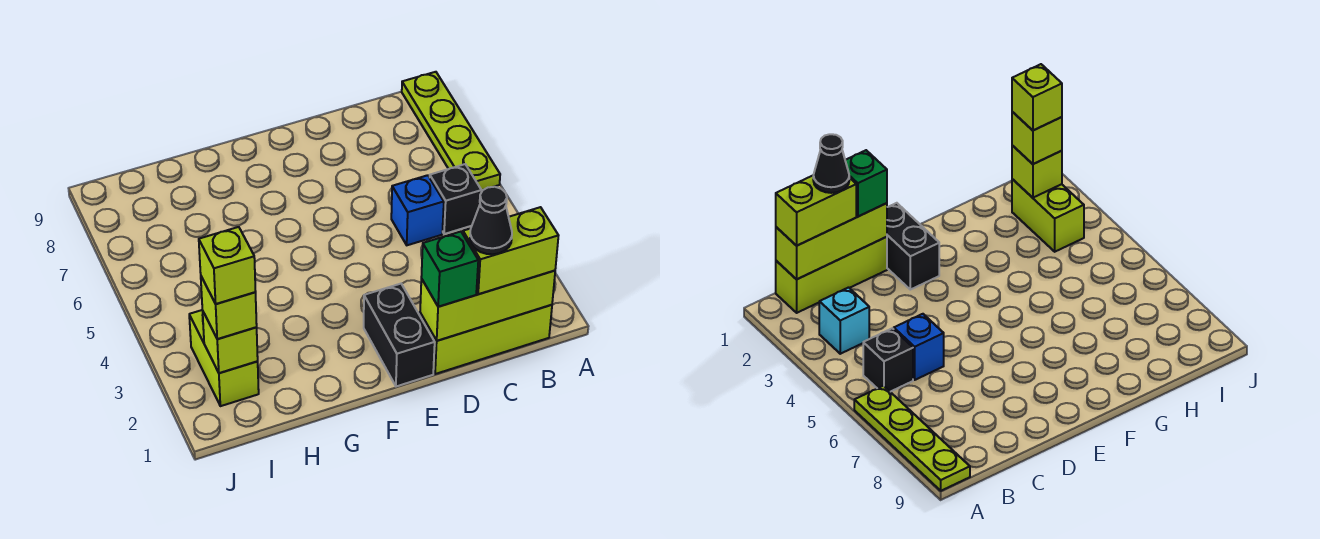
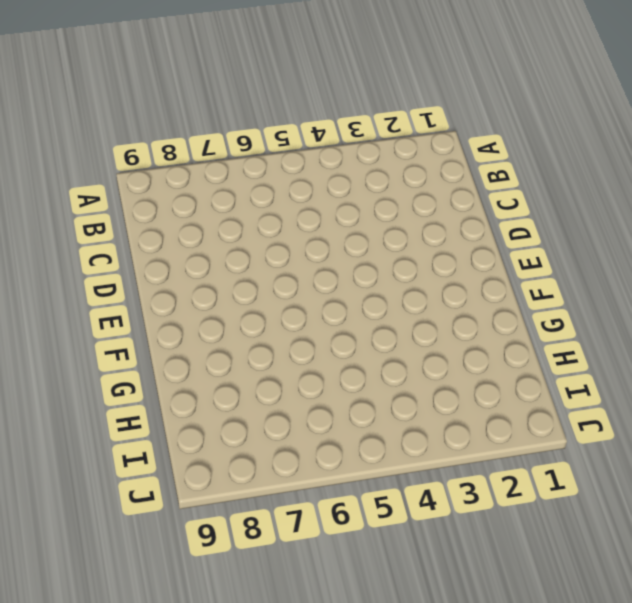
none -> lime 1x4 plate [402,72,500,190]
none -> lime 1x3 brick [420,305,552,374]
none -> cyan 1x1 brick [819,288,869,354]

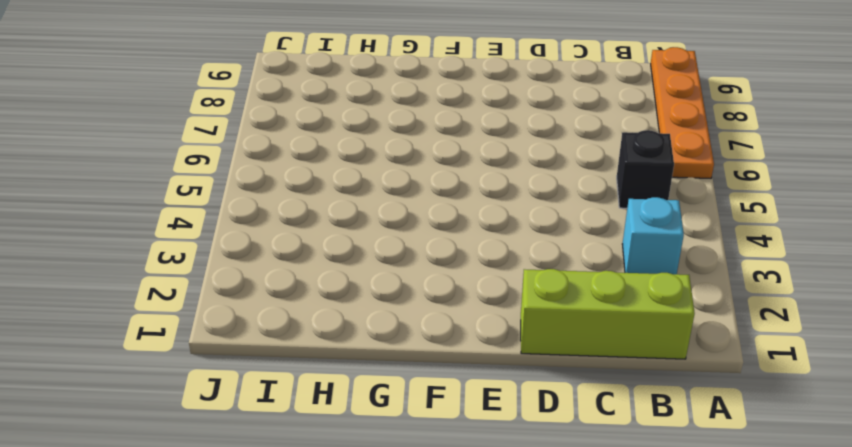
orange 1x4 plate [651,47,714,178] -> lime 1x4 plate [402,72,500,190]
none -> blue 1x1 brick [391,175,444,245]
none -> black 1x2 brick [364,284,435,386]
none -> lime 1x2 brick [189,310,259,406]

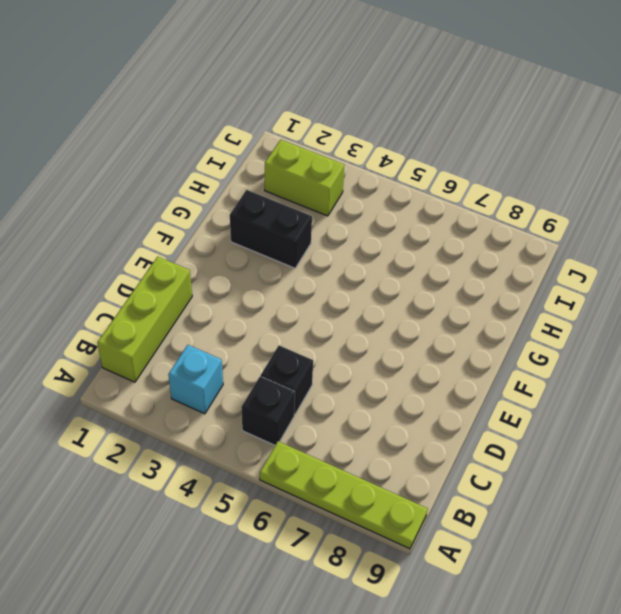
black 1x1 brick [261,346,313,414] -> blue 1x1 brick [391,175,444,245]
black 1x2 brick [230,190,312,268] -> black 1x2 brick moved to [364,284,435,386]
none -> lime 1x3 brick [420,271,555,341]
none -> lime 1x1 brick [203,312,258,373]
none -> lime 1x2 brick [463,207,559,294]

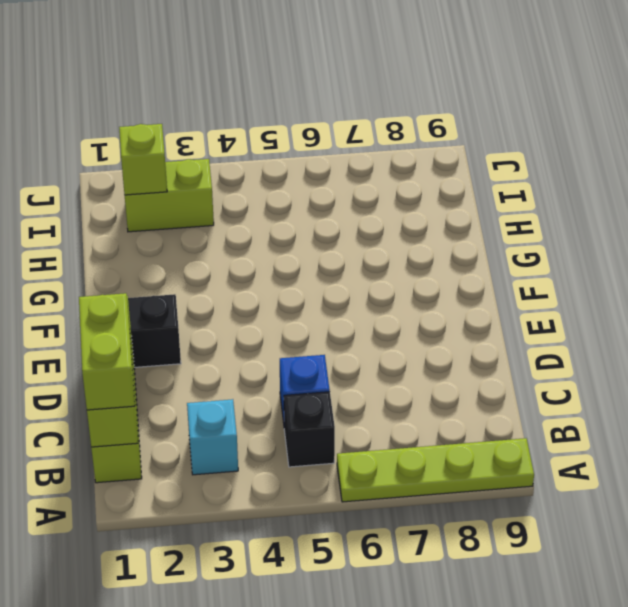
none -> green 1x1 brick [421,232,478,307]
none -> lime 1x1 brick [201,277,257,339]
none -> black 1x1 cone [470,187,512,254]

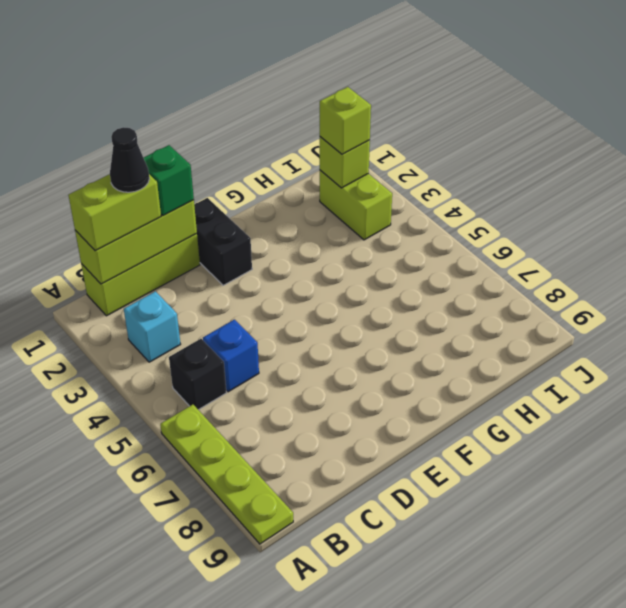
none -> lime 1x1 brick [199,227,256,304]

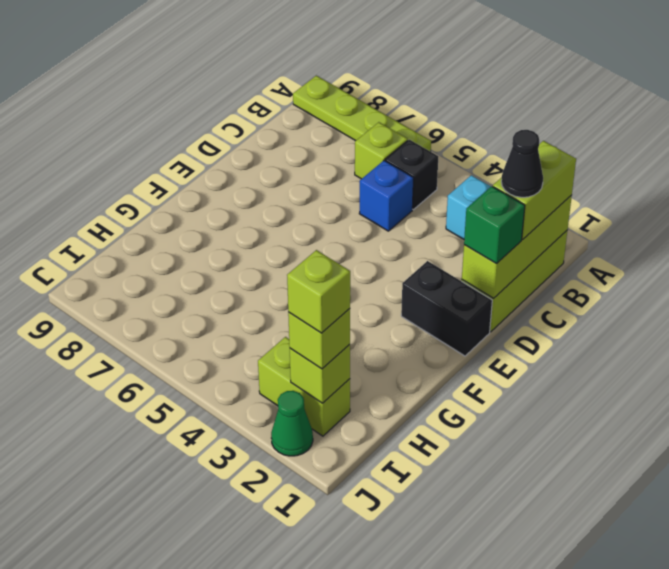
lime 1x1 brick [355,122,408,179] -> none
green 1x1 cone [271,391,313,456] -> none

